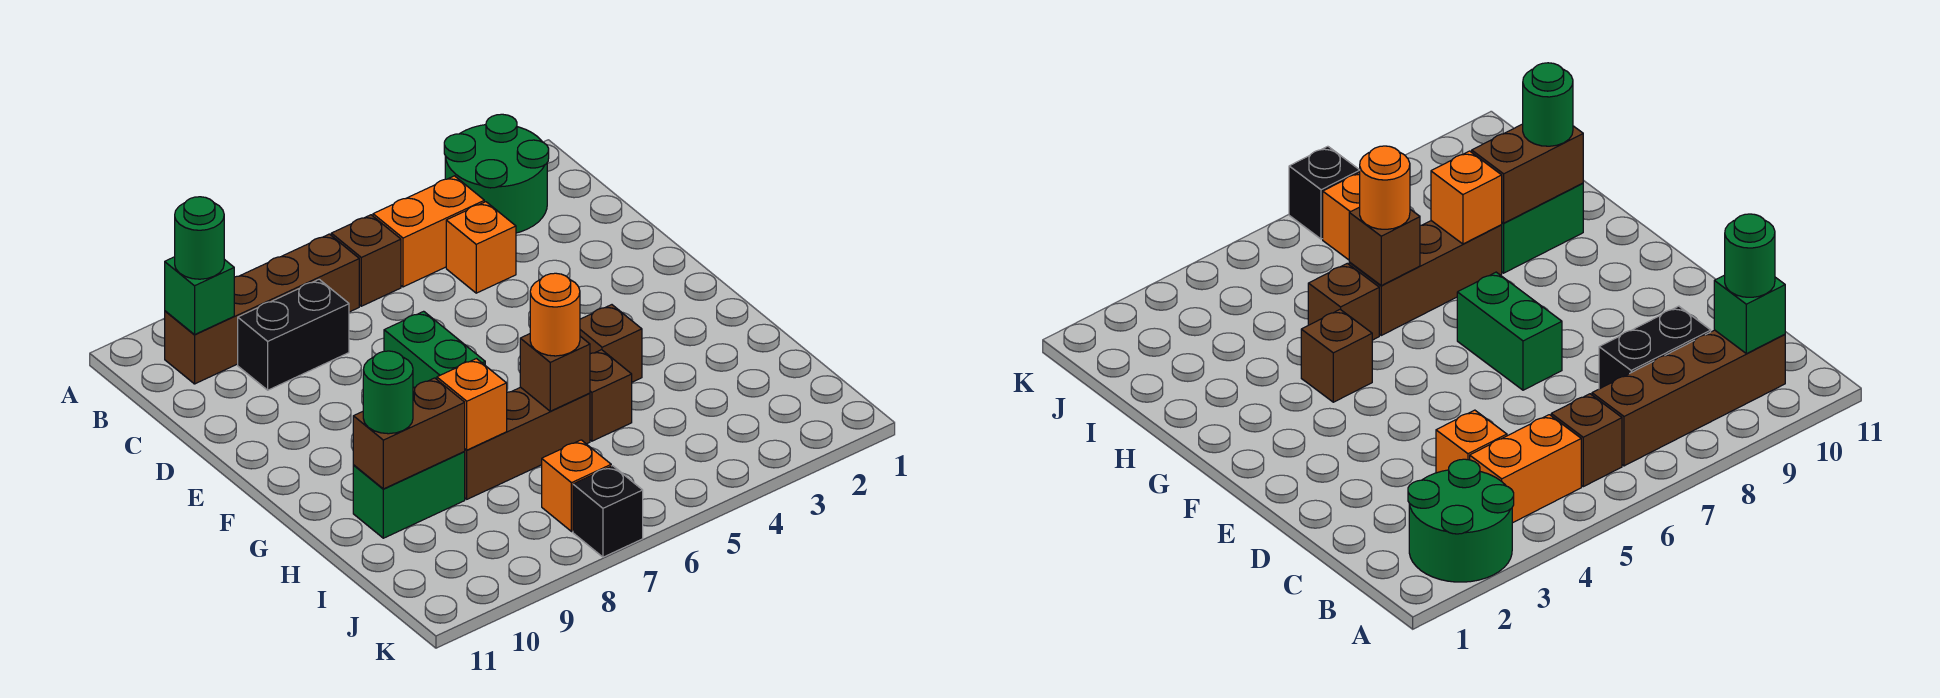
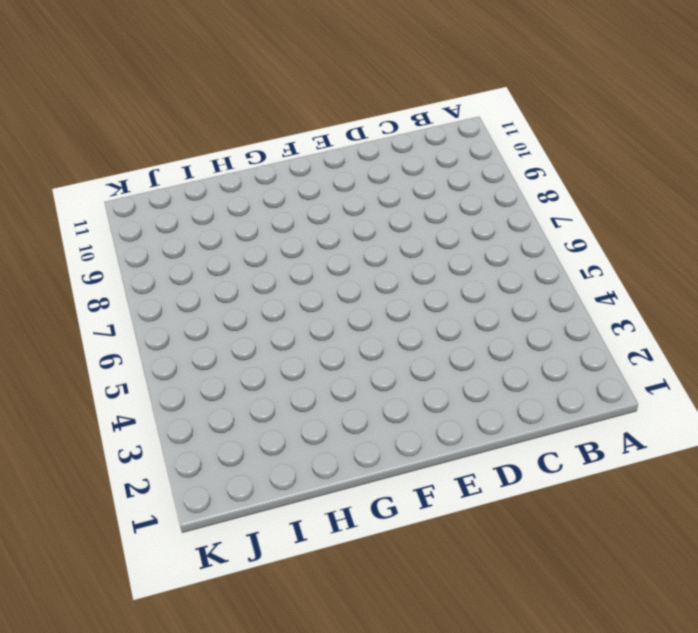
none -> green 2x2 round brick [444,114,549,233]
none -> orange 1x2 brick [373,176,484,287]
none -> brown 1x1 brick [331,215,401,306]

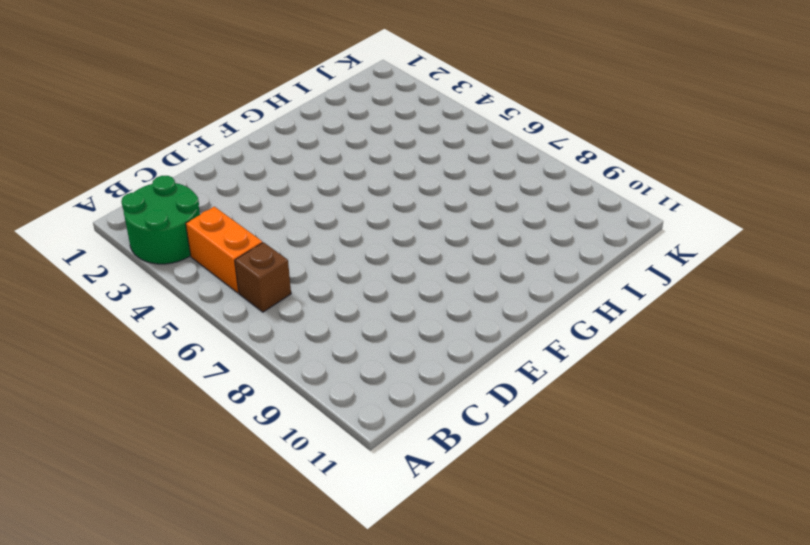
none -> brown 1x4 brick [165,234,359,384]
none -> orange 1x1 brick [446,202,516,293]
none -> black 1x2 brick [238,279,349,390]

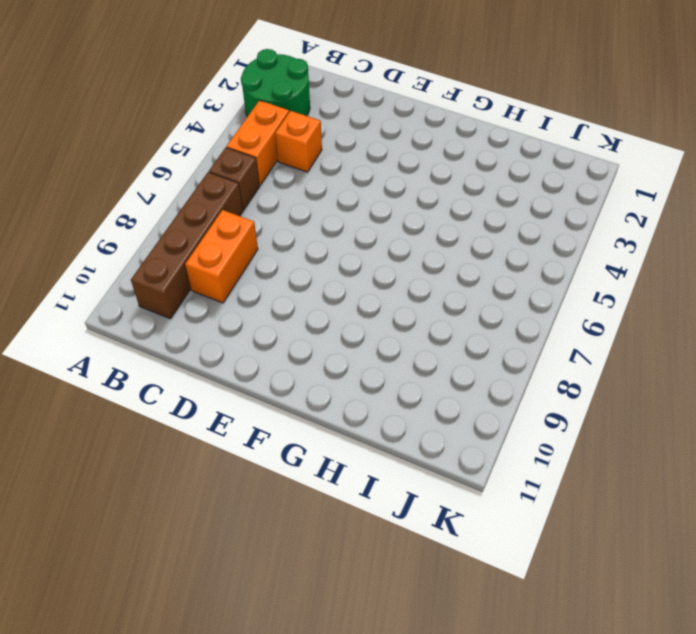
orange 1x2 brick [185,210,258,303] -> black 1x2 brick [238,279,349,390]
none -> green 1x2 brick [384,311,485,388]
none -> brown 1x1 brick [580,305,642,382]
none -> brown 1x1 brick [590,350,632,441]

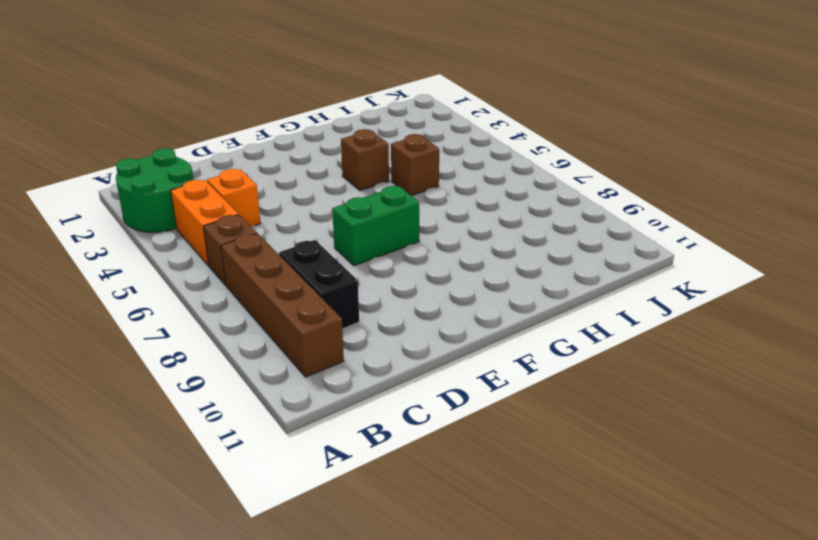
none -> brown 1x3 brick [465,387,590,499]
none -> green 1x2 brick [353,451,465,538]
none -> orange 1x1 brick [542,440,611,532]

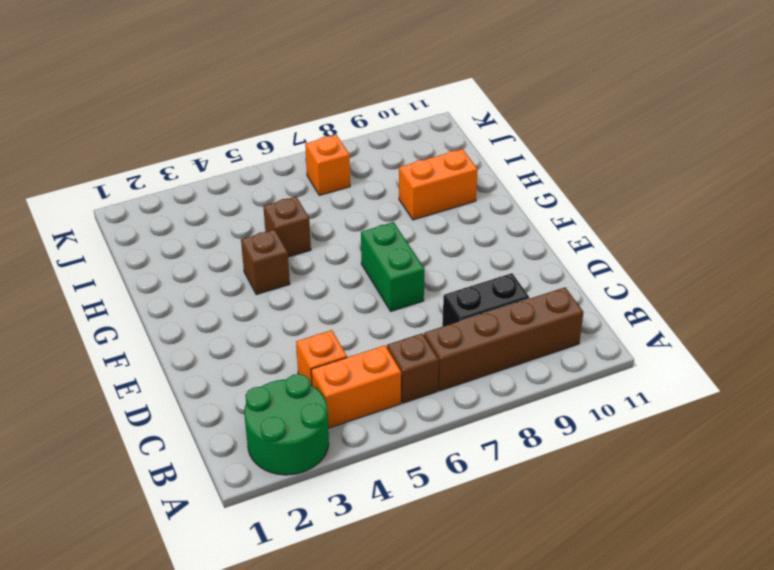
orange 1x2 brick [399,149,478,220] -> green 1x2 brick [353,451,465,538]
none -> brown 1x3 brick [465,387,590,499]
none -> black 1x1 brick [573,466,643,557]
none -> green 1x1 brick [165,257,234,334]

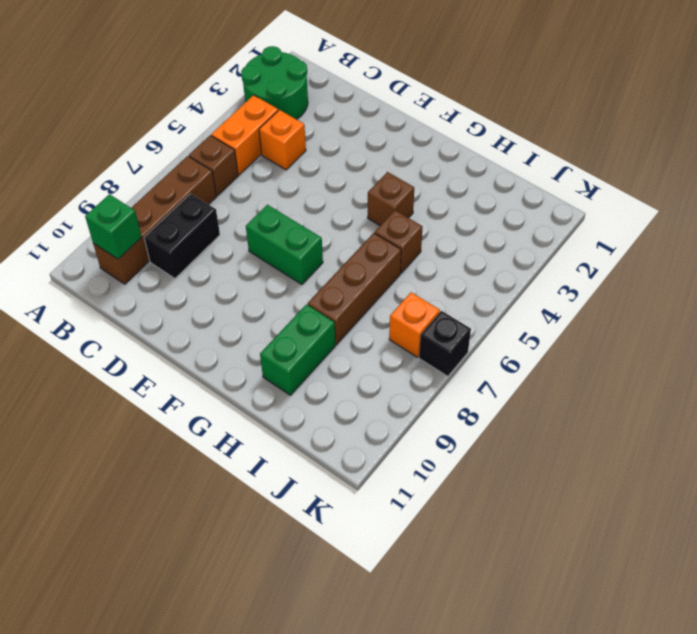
none -> brown 1x1 brick [520,334,590,411]
none -> orange 1x1 brick [437,359,507,450]
none -> brown 1x2 brick [353,378,465,489]

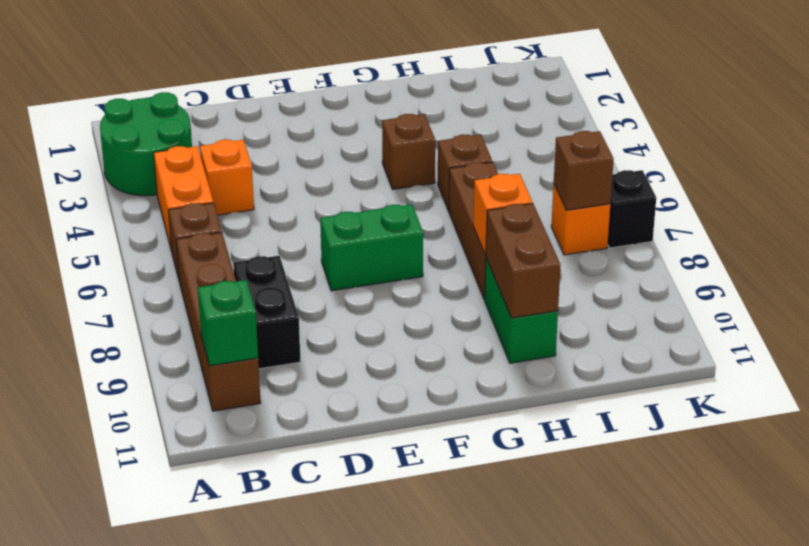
brown 1x1 brick [554,131,614,210] -> brown 1x1 brick moved to [520,334,590,411]
none -> green 1x1 round brick [175,197,224,279]
none -> orange 1x1 round brick [530,273,580,356]
none -> green 1x1 round brick [363,351,413,434]

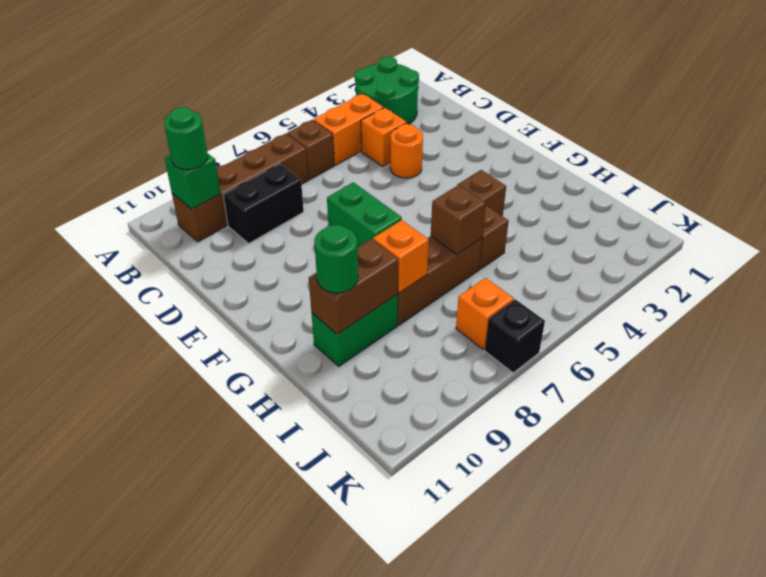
orange 1x1 round brick [390,124,423,178] -> orange 1x1 round brick moved to [530,273,580,356]

